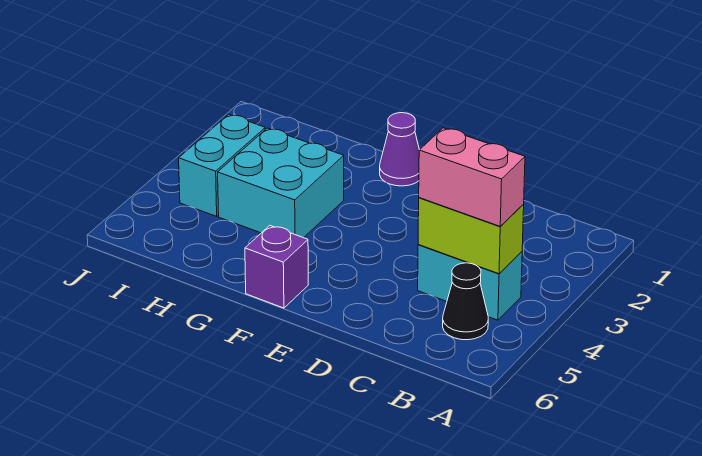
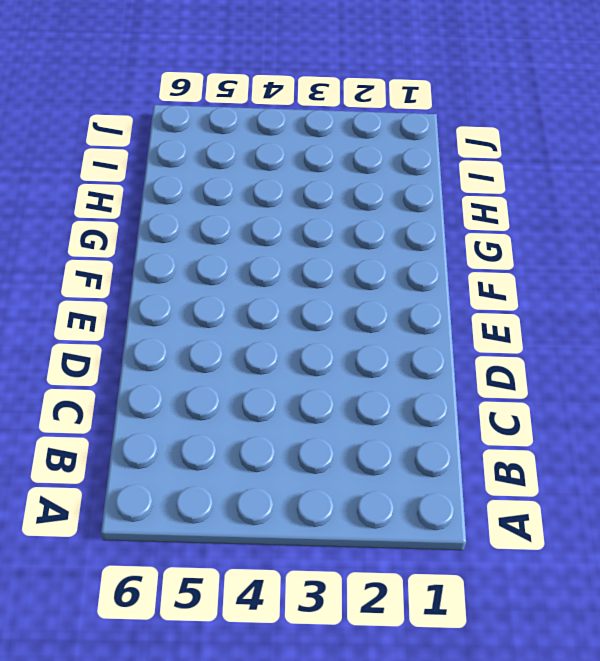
none -> cyan 1x2 brick [418,245,522,320]
none -> black 1x1 cone [443,263,488,340]

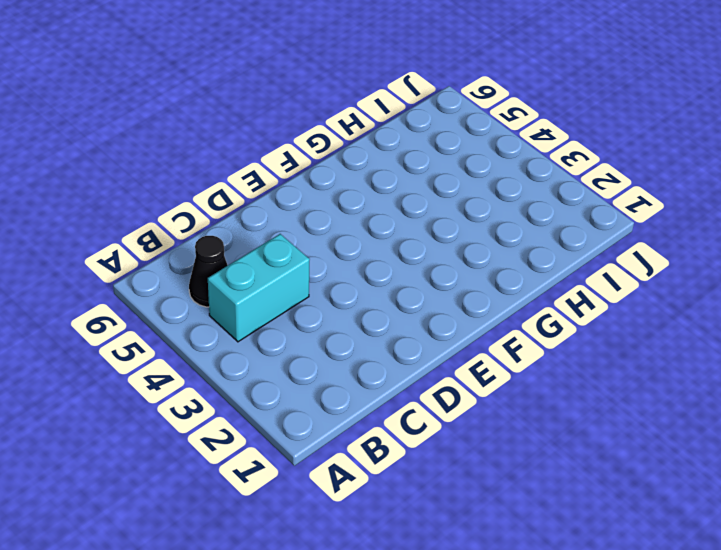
none -> purple 1x1 cone [380,113,419,186]
none -> purple 1x1 brick [245,226,308,308]

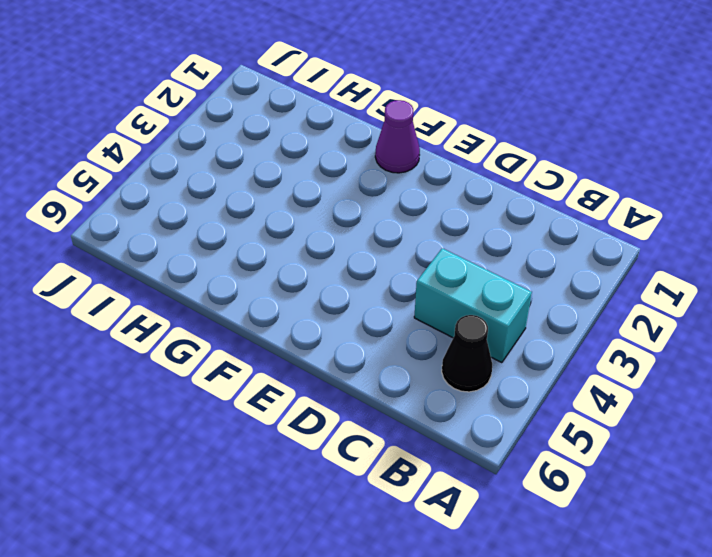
none -> purple 1x1 brick [245,226,308,308]
none -> cyan 2x2 brick [218,128,344,238]

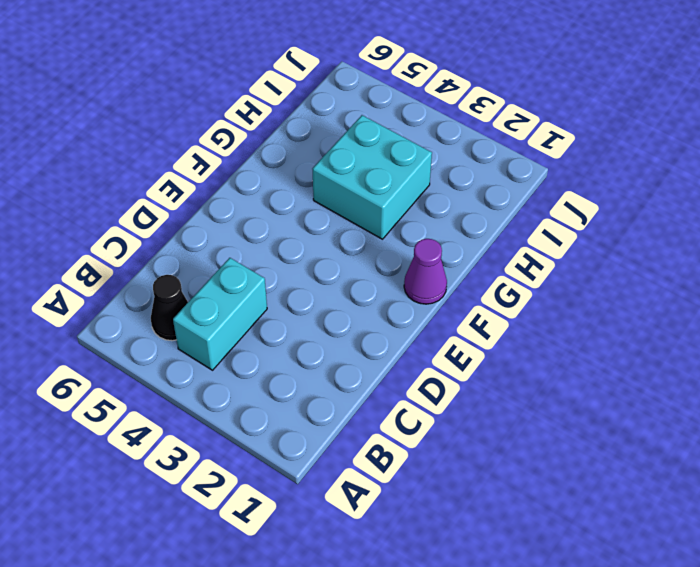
none -> purple 1x1 brick [245,226,308,308]
none -> cyan 1x2 brick [179,114,265,216]

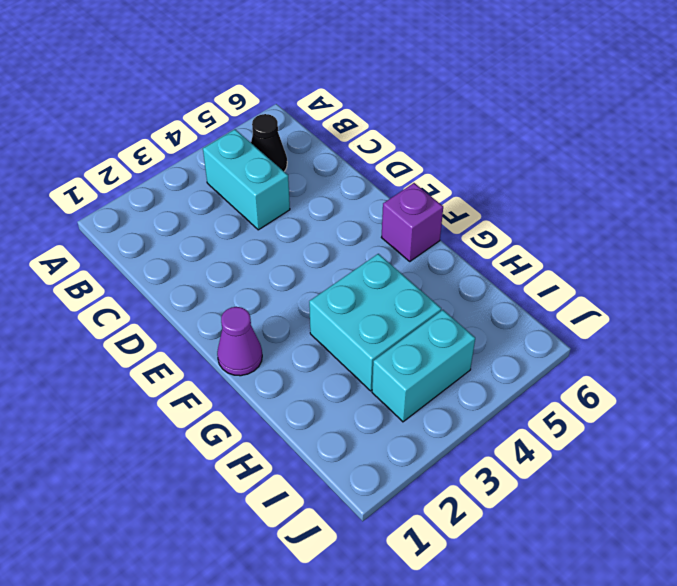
none -> lime 1x2 brick [418,198,524,274]
none -> pink 1x2 brick [419,128,525,226]

